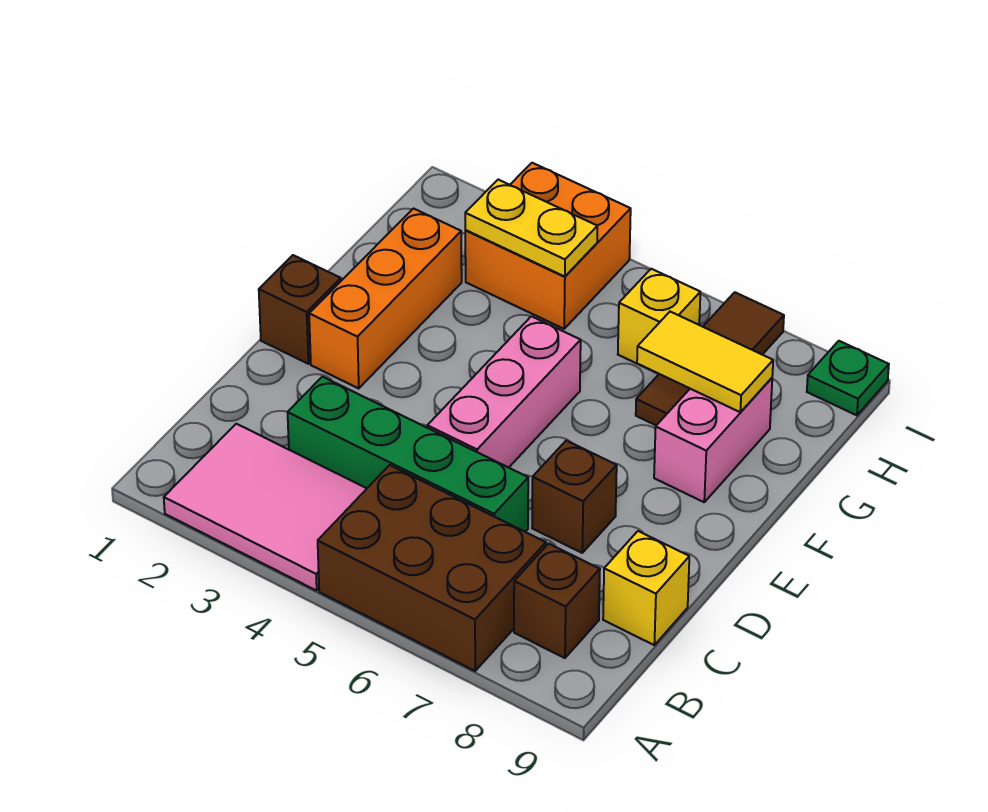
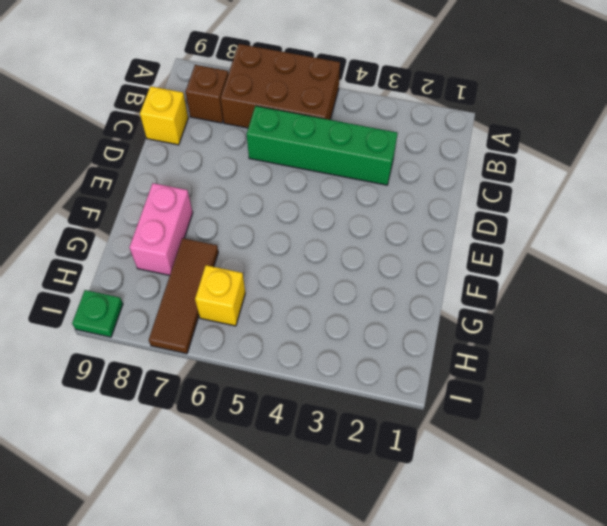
none -> pink 2x3 tile [164,424,367,591]
none -> pink 1x3 brick [427,316,581,468]
none -> brown 1x1 brick [532,441,617,553]

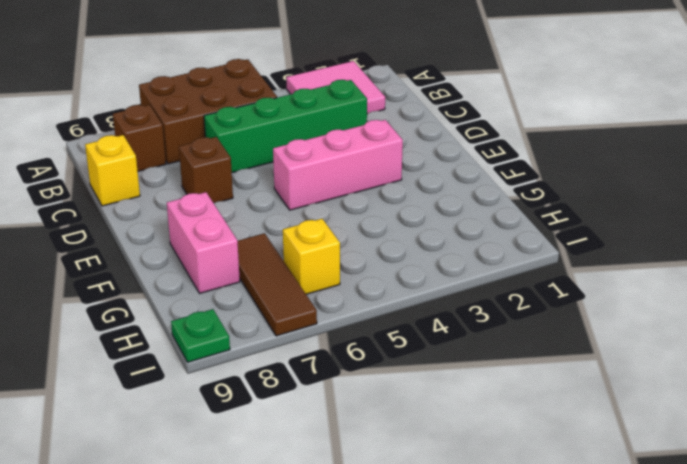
pink 2x2 tile [286,61,385,114] -> pink 2x3 tile [164,424,367,591]
pink 1x3 brick [273,120,403,210] -> pink 1x3 brick turned to [427,316,581,468]
none -> brown 1x1 brick [259,255,341,364]
none -> orange 1x3 brick [309,209,462,388]
none -> orange 2x2 brick [465,163,631,329]

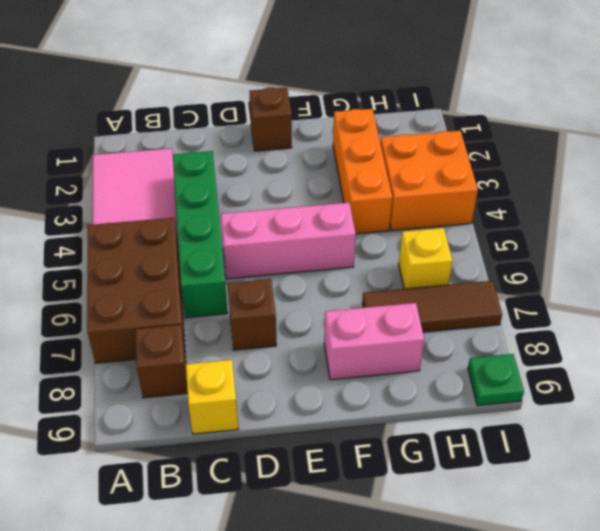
orange 1x3 brick [333,109,392,234] -> orange 1x3 brick turned to [309,209,462,388]
none -> yellow 1x2 tile [637,312,773,412]
none -> yellow 1x2 plate [465,180,597,277]

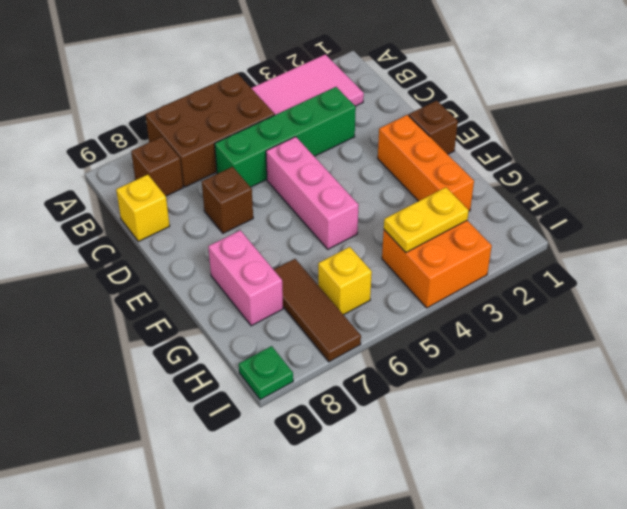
none -> yellow 1x2 tile [637,312,773,412]

